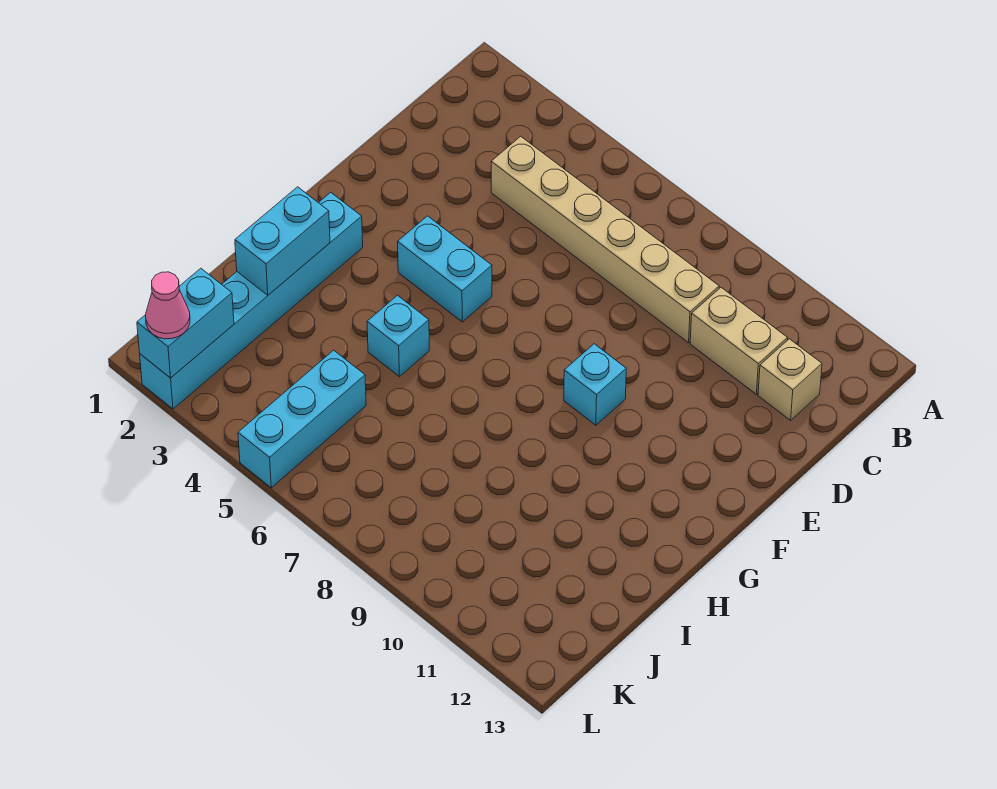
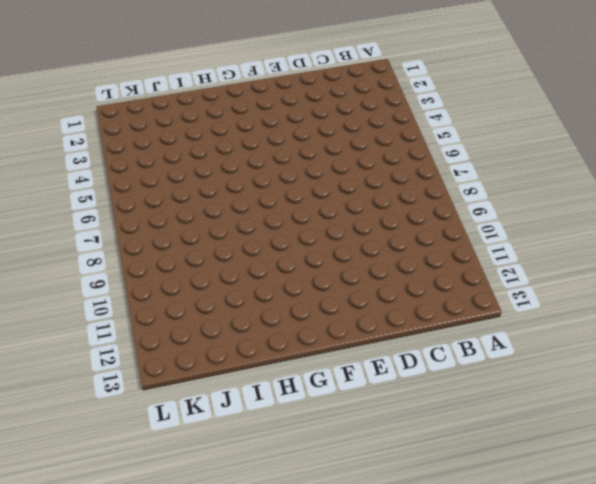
none -> tan 1x6 brick [491,136,719,343]
none -> tan 1x2 brick [690,288,788,394]

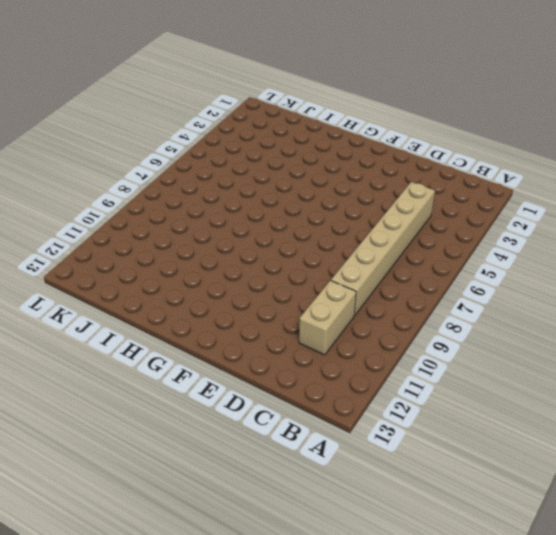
none -> tan 1x1 brick [758,339,822,420]
none -> cyan 1x2 brick [398,216,492,322]

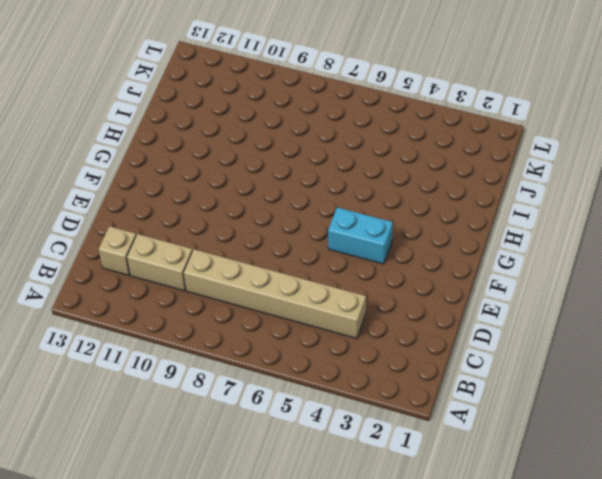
none -> cyan 1x1 brick [564,344,626,425]
none -> cyan 1x6 brick [140,192,363,409]

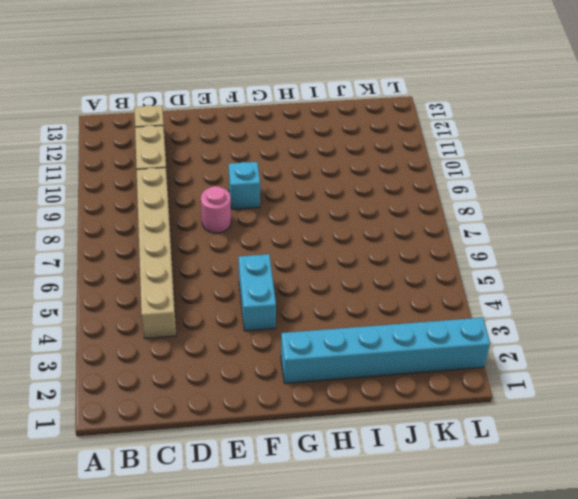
pink 1x1 round brick [201,186,231,233] -> none
none -> cyan 1x1 brick [367,295,429,377]
none -> cyan 1x3 brick [238,350,366,488]

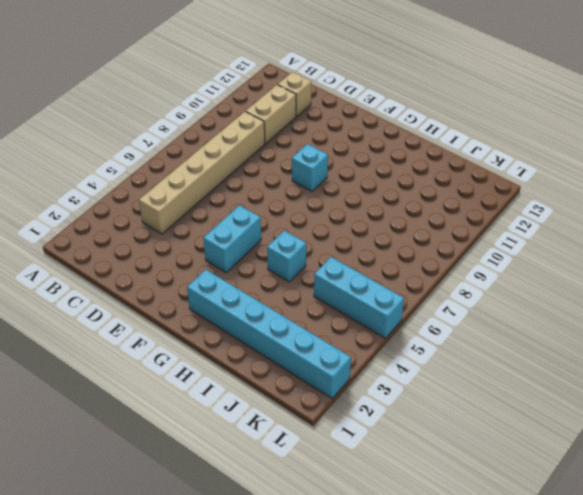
none -> cyan 1x2 brick [235,187,330,295]
none -> cyan 1x2 brick [137,268,234,378]

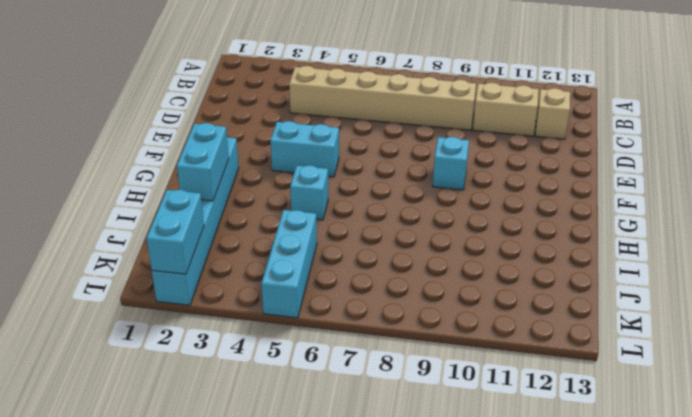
none -> pink 1x1 cone [146,272,190,339]

